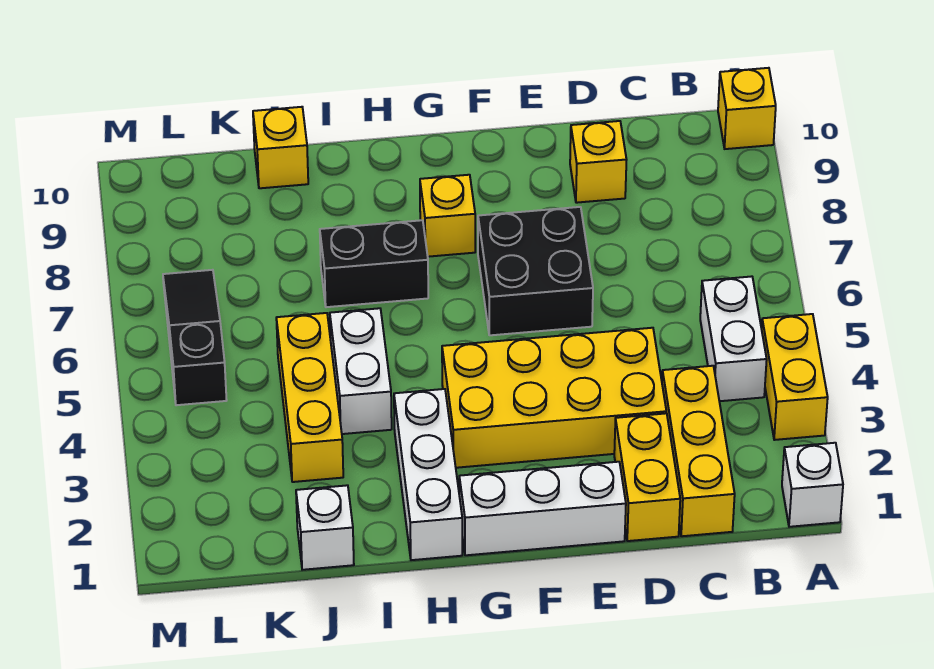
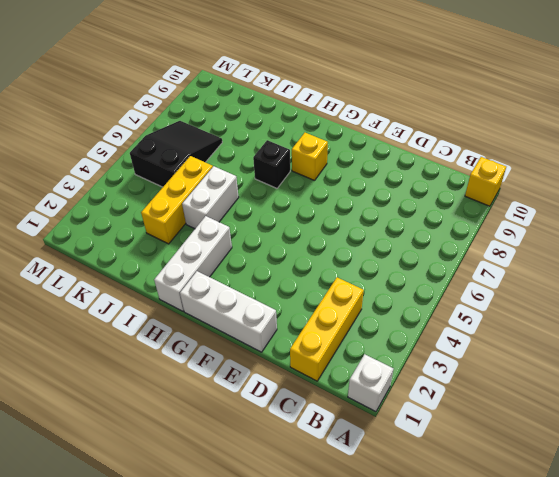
black 1x1 brick [253,140,290,188] -> black 1x2 brick [320,220,428,307]
black 2x3 slope [130,121,222,187] -> black 1x3 slope [163,270,227,405]
none -> yellow 1x2 brick [762,314,828,440]
none -> white 1x2 brick [700,276,767,401]
none -> yellow 1x2 brick [614,413,680,541]

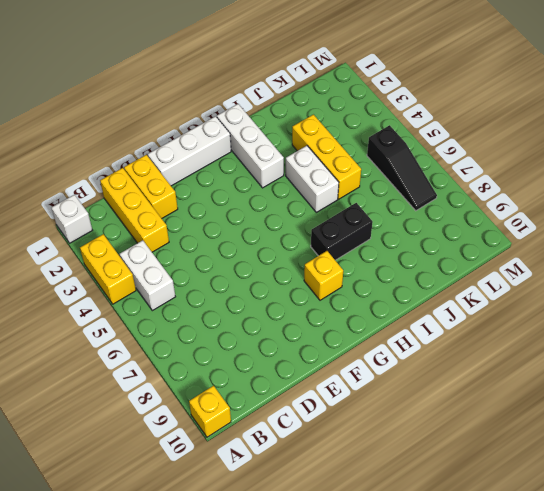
none -> yellow 2x4 brick [442,328,666,468]
none -> yellow 1x1 brick [570,121,627,203]
none -> black 2x2 brick [478,207,593,335]

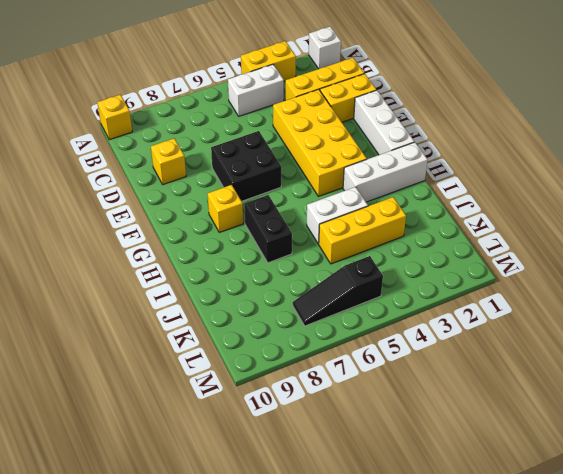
none -> white 1x1 brick [296,485,354,570]
none -> yellow 1x1 brick [253,107,308,188]

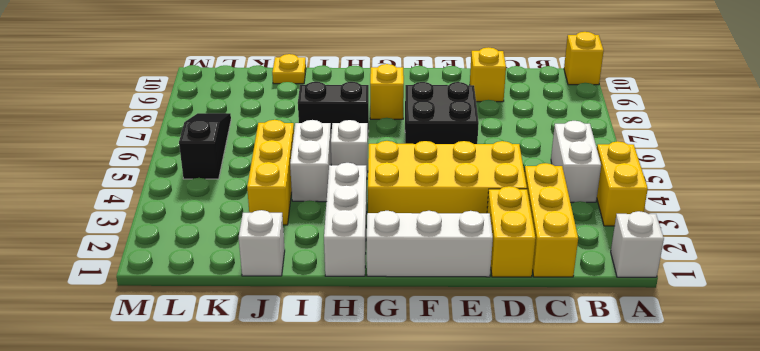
white 1x1 brick [331,120,368,172] -> none
yellow 1x1 plate [272,54,306,84] -> yellow 1x1 brick [253,107,308,188]

